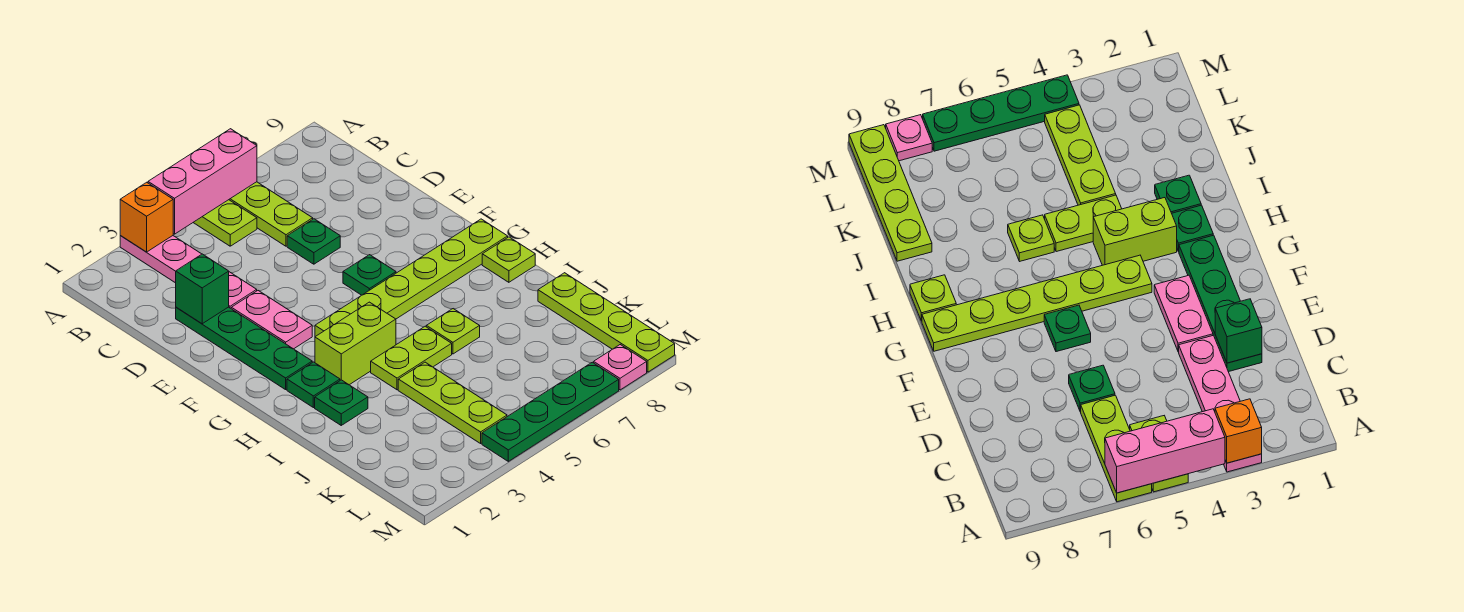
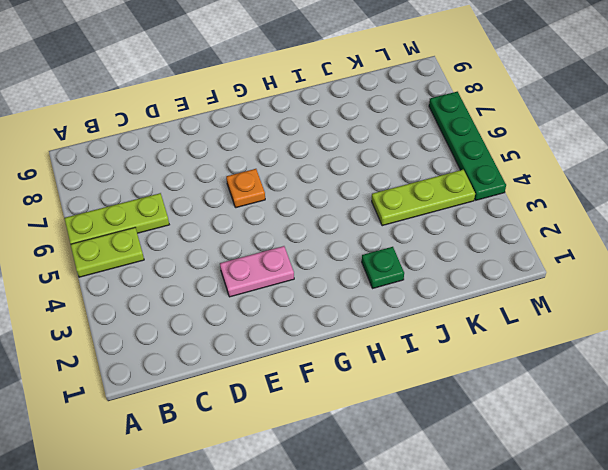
orange 1x1 plate [226,169,265,208] -> green 1x1 plate [343,255,396,295]
none -> pink 1x4 plate [120,236,257,308]
none -> green 1x4 plate [176,307,312,390]
none -> green 1x1 plate [287,219,340,264]

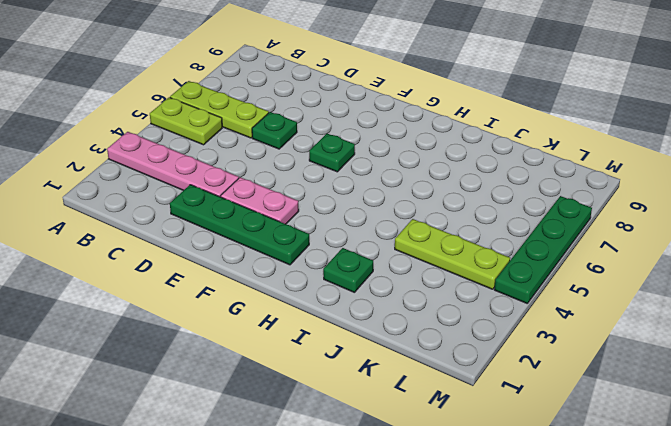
none -> lime 1x6 plate [315,219,508,337]
none -> green 1x1 plate [287,362,340,408]
none -> lime 1x2 brick [315,302,396,385]

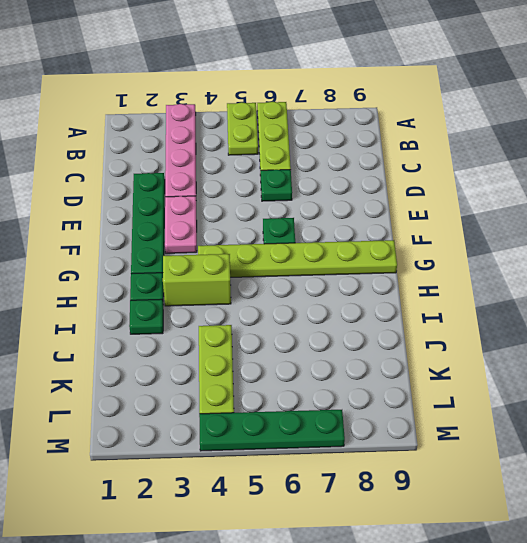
none -> lime 1x1 plate [482,237,535,282]
none -> lime 1x2 plate [371,326,452,390]
none -> lime 1x1 plate [426,309,480,354]

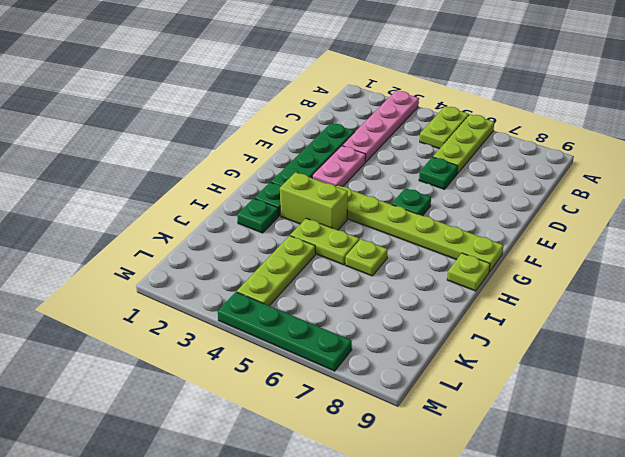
none -> lime 1x4 plate [538,273,675,372]
none -> pink 1x1 plate [594,345,647,390]
none -> orange 1x1 brick [120,182,173,252]

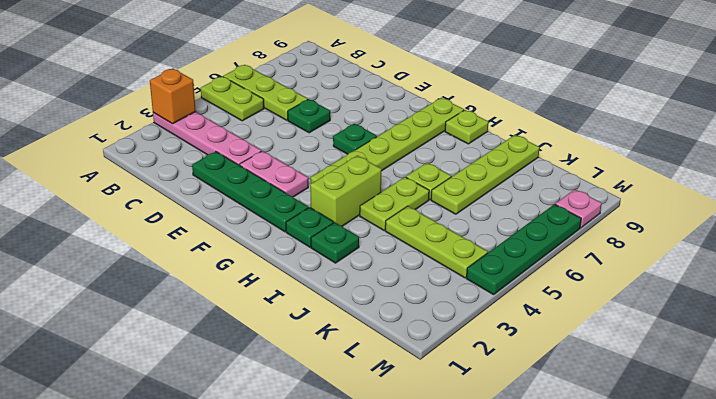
lime 1x4 plate [431,135,540,214] -> lime 1x4 plate turned to [538,273,675,372]
none -> pink 1x3 brick [148,129,257,234]
none -> green 1x1 brick [176,254,229,324]

